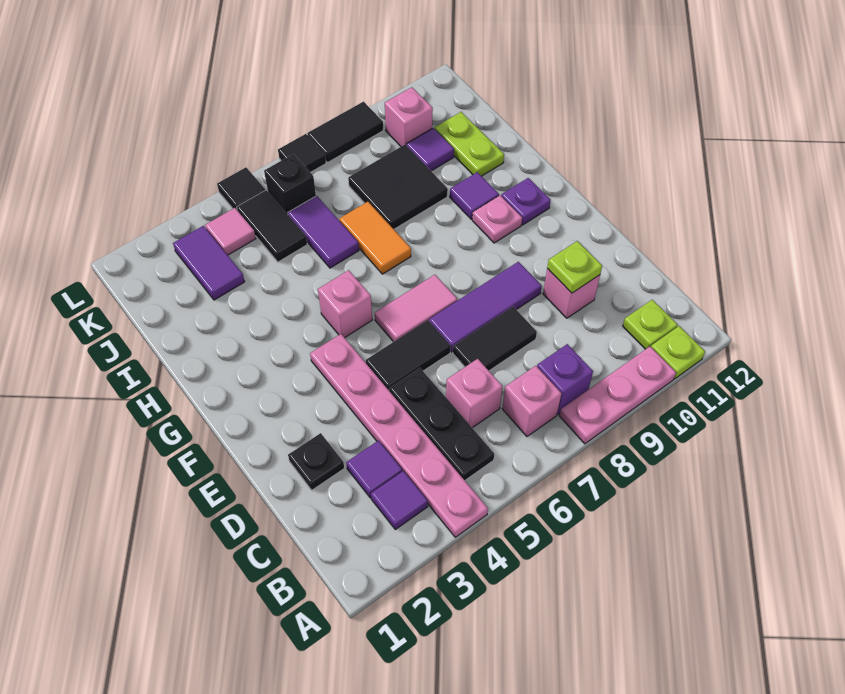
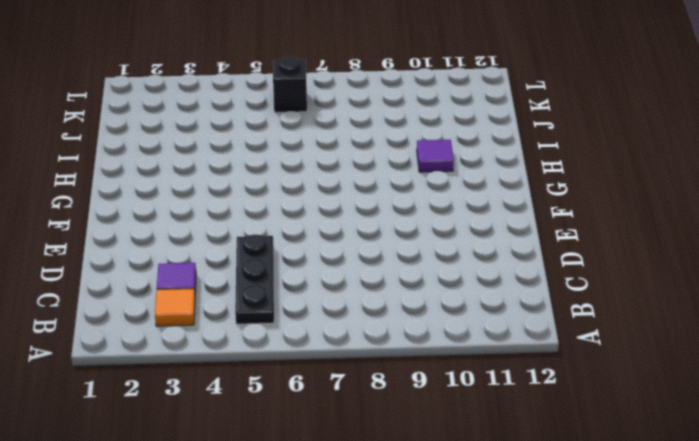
orange 1x1 tile [155,288,195,326] -> purple 1x1 tile [371,471,428,529]
none -> pink 1x6 plate [310,334,488,537]
none -> pink 1x3 plate [560,347,676,444]
none -> lime 1x1 plate [651,326,705,379]
none -> pink 1x1 brick [502,366,561,436]

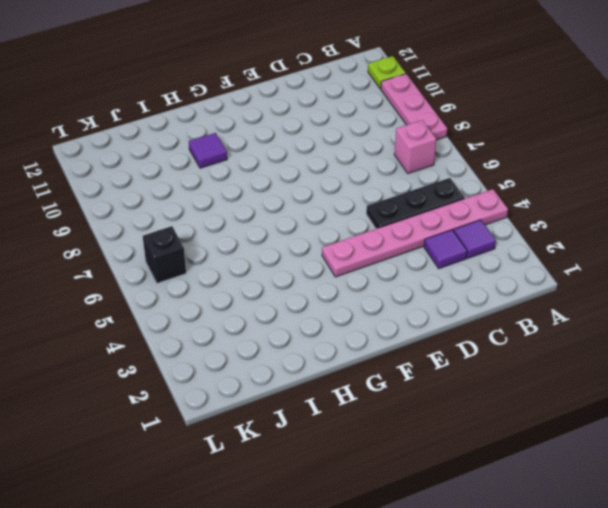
none -> purple 1x1 brick [537,344,593,414]
none -> lime 1x1 plate [623,300,678,349]
none -> pink 1x1 brick [446,359,502,428]
none -> black 1x1 plate [288,433,344,490]

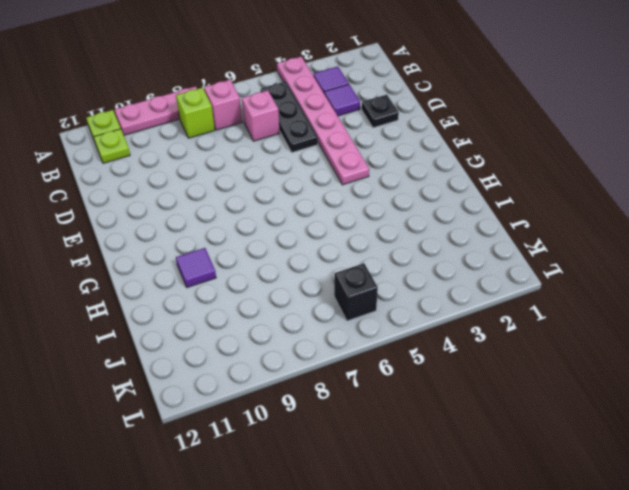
lime 1x1 brick [176,88,215,138] -> purple 1x1 brick [537,344,593,414]
none -> black 1x2 tile [453,307,537,371]
none -> pink 1x1 brick [543,269,600,318]
none -> black 1x2 tile [366,320,451,390]
none -> purple 1x3 tile [429,262,542,352]

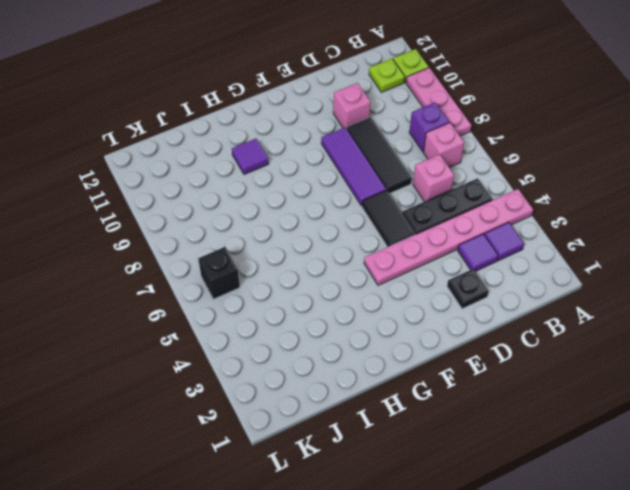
black 1x3 tile [347,117,412,194] -> black 1x2 tile [453,307,537,371]
none -> pink 1x2 tile [375,275,457,342]
none -> pink 1x1 brick [318,270,372,338]
none -> pink 1x1 plate [472,195,522,243]
none -> purple 1x1 plate [501,178,551,225]

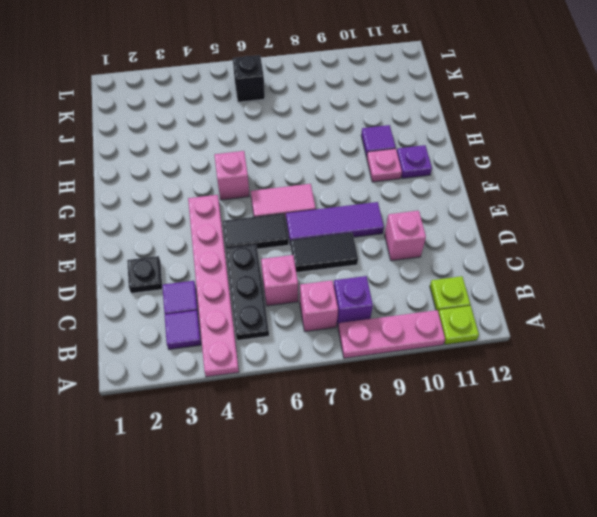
none -> orange 1x2 tile [339,202,411,274]
none -> purple 1x2 tile [288,196,359,268]
none -> black 2x2 tile [348,145,448,229]
none -> lime 1x2 plate [435,112,504,176]

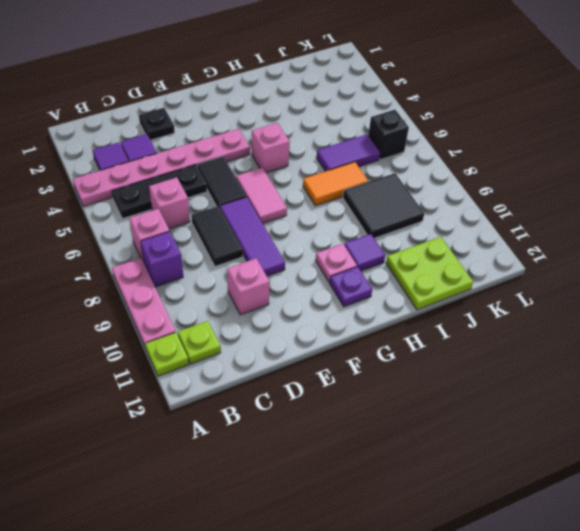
lime 2x2 plate [386,237,473,310] -> lime 1x2 plate [435,112,504,176]
none -> purple 1x2 tile [173,226,245,300]
none -> black 1x2 tile [237,190,307,262]
none -> purple 1x1 tile [406,128,454,171]
none -> pink 1x1 tile [205,208,256,255]

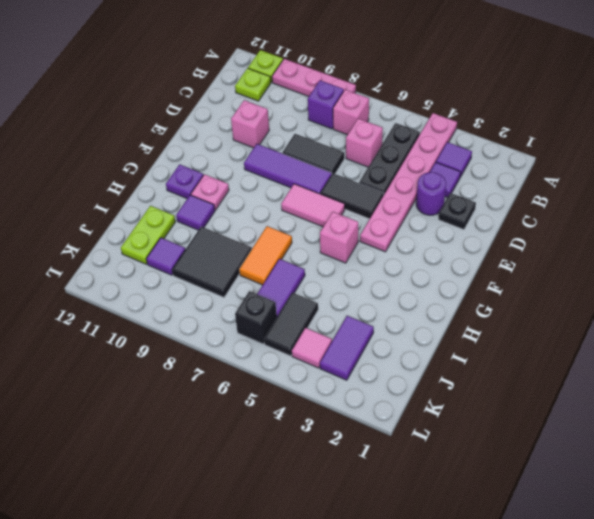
purple 1x1 round brick [416,172,446,215] -> none
none -> pink 1x1 brick [385,87,433,146]
none -> black 1x1 tile [217,168,265,209]
none -> black 1x1 tile [278,134,326,172]
none -> black 1x2 tile [307,102,383,162]

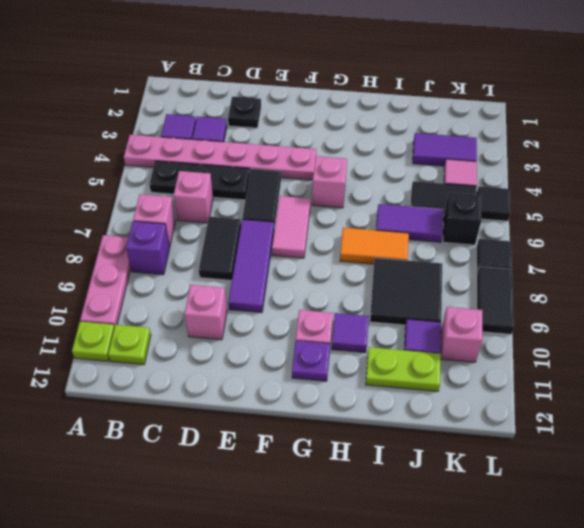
none -> lime 1x1 plate [547,241,602,293]

